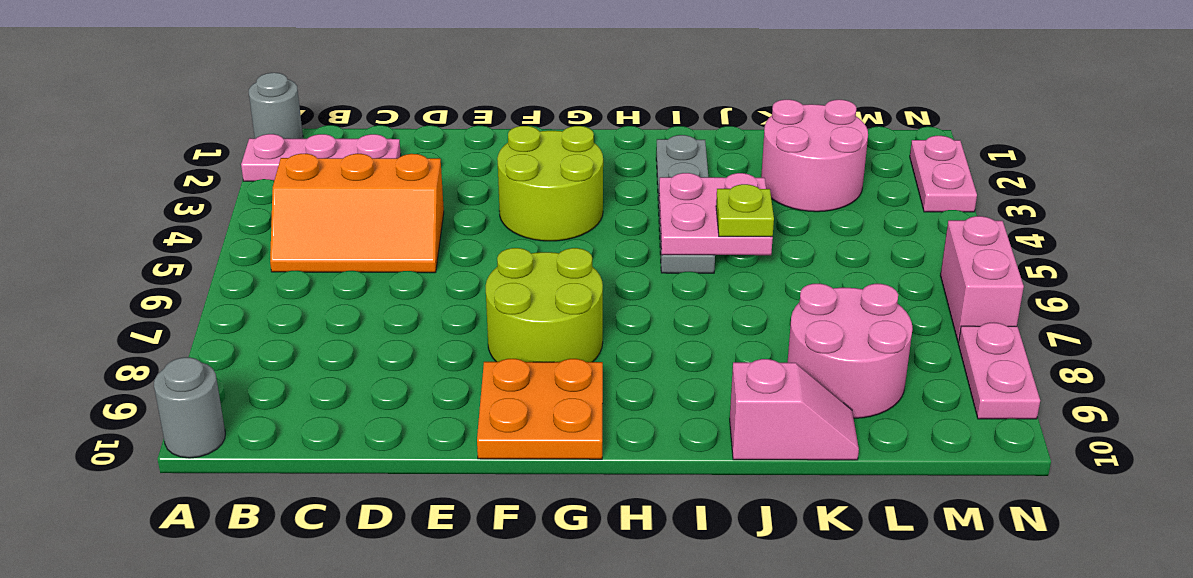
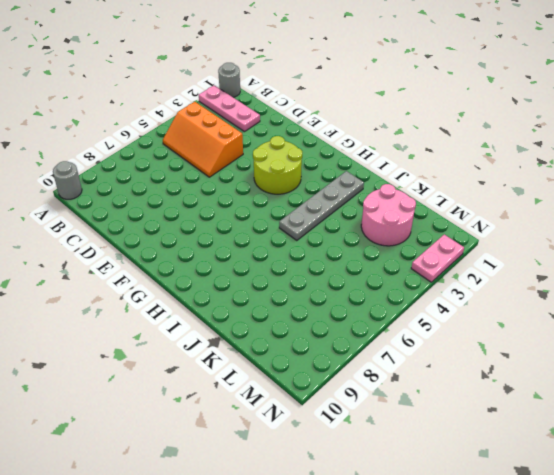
none -> lime 2x2 round brick [486,248,603,362]
none -> orange 2x2 plate [477,359,603,459]
none -> pink 1x2 slope [730,359,859,460]

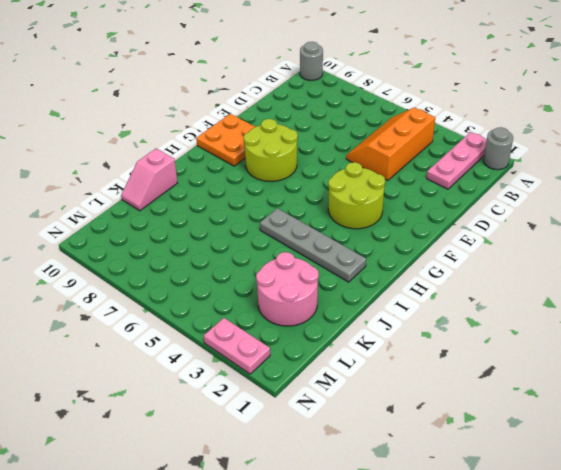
none -> pink 2x2 round brick [787,283,913,418]
none -> pink 1x2 brick [941,216,1024,343]
none -> pink 1x2 plate [958,323,1040,419]

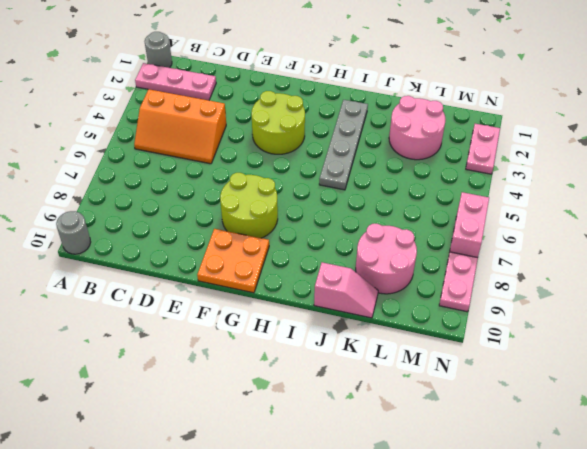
none -> pink 2x2 plate [659,173,773,255]
none -> lime 1x1 plate [716,184,774,237]

